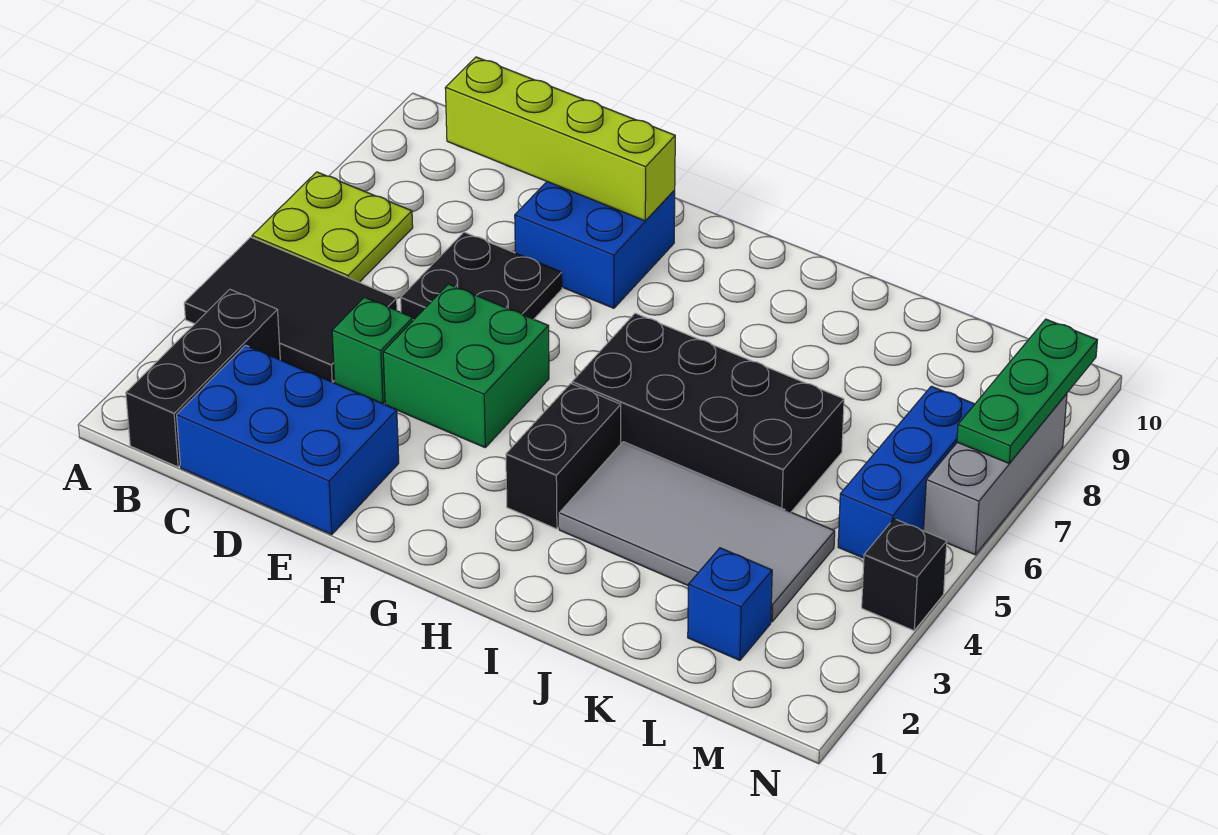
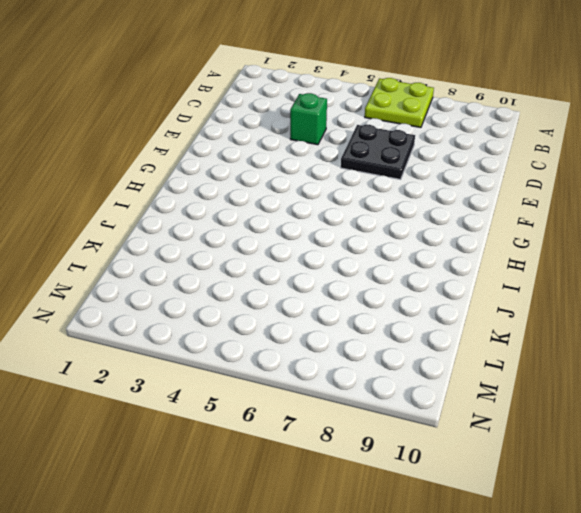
none -> black 2x3 tile [184,237,397,382]
none -> black 1x3 brick [126,289,280,467]
none -> blue 2x3 brick [177,345,399,535]

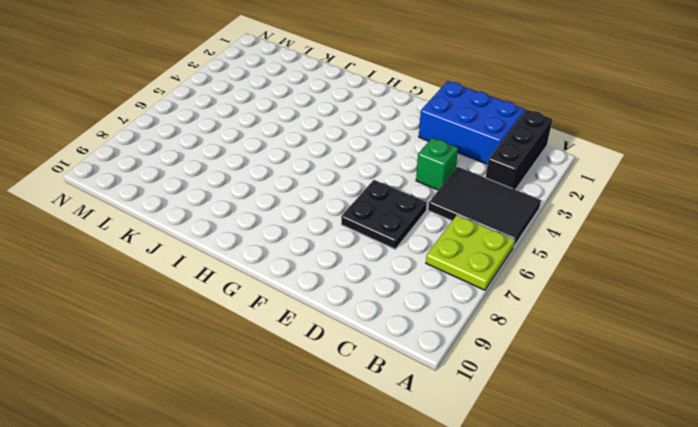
none -> green 2x2 brick [383,284,549,447]
none -> blue 2x2 brick [515,182,675,308]
none -> black 1x2 brick [506,383,621,529]

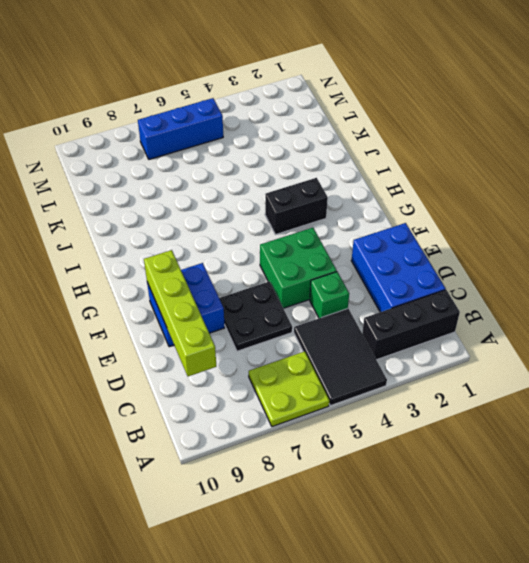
none -> black 2x4 brick [572,313,844,512]
none -> grey 2x4 tile [559,442,835,622]
none -> blue 1x1 brick [688,548,772,660]

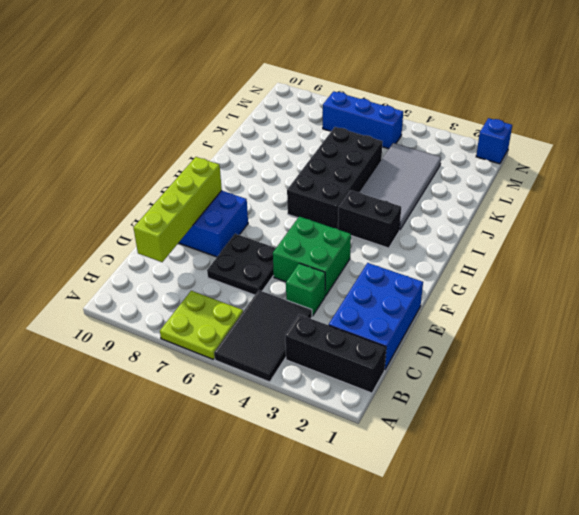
blue 1x1 brick [476,118,512,164] -> blue 1x1 brick moved to [688,548,772,660]
none -> black 1x1 brick [862,519,947,631]
none -> grey 1x3 brick [924,394,1067,555]
none -> green 1x3 plate [957,319,1097,463]

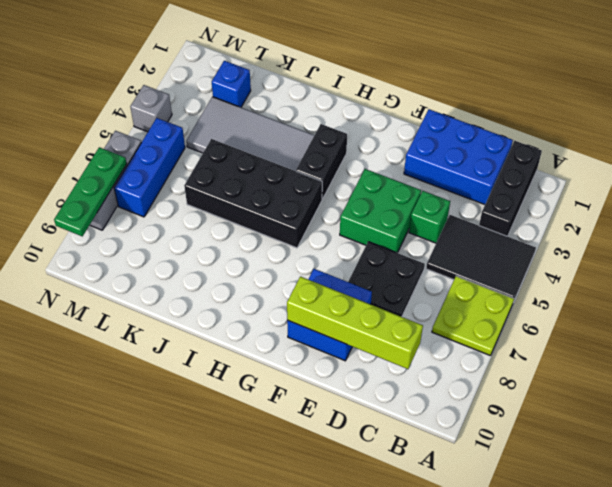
grey 1x1 brick [130,85,172,132] -> black 1x1 brick [862,519,947,631]

